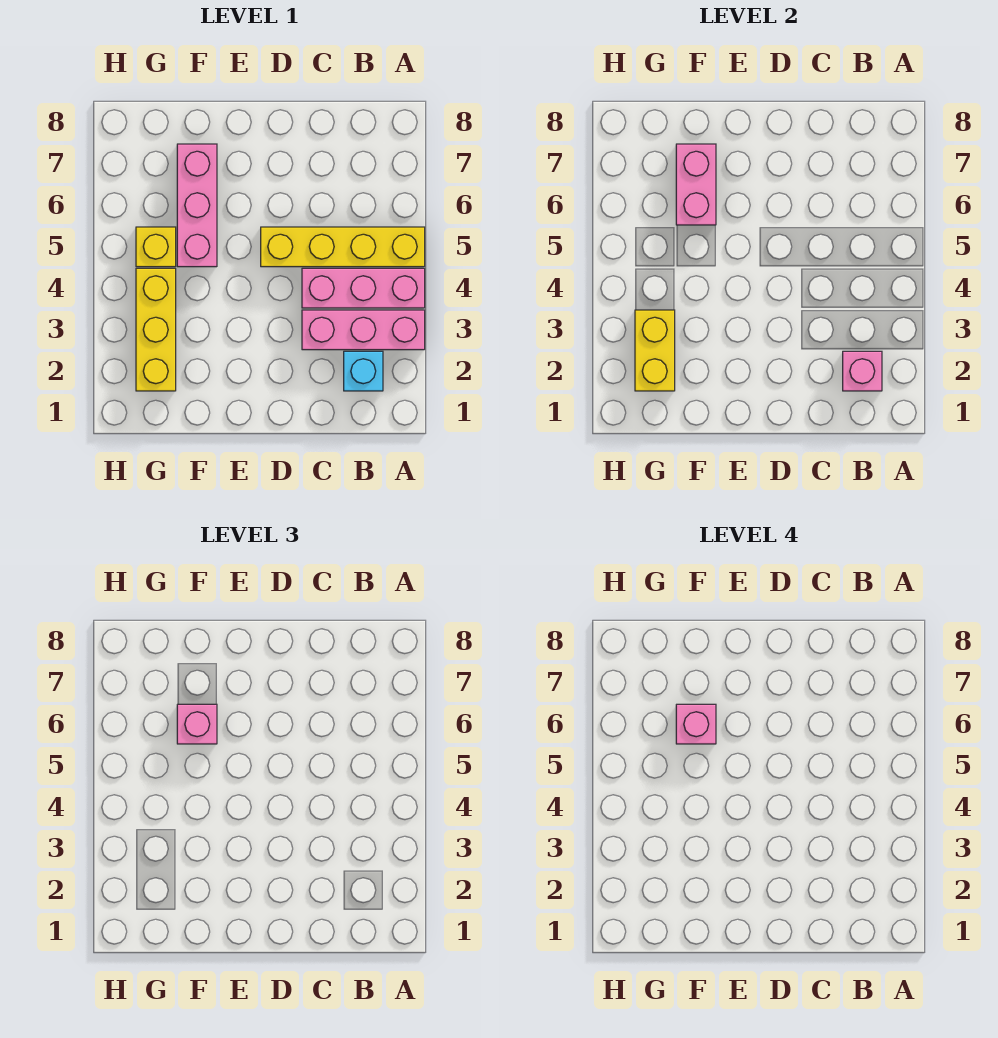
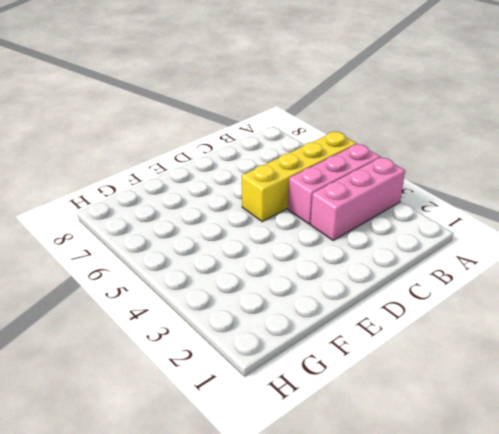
none -> cyan 1x1 brick [344,351,383,391]
none -> pink 1x3 brick [177,144,217,267]
none -> yellow 1x3 brick [136,268,176,391]

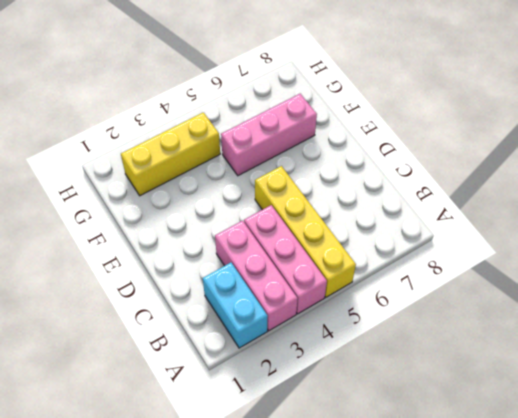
cyan 1x2 brick [203,263,268,348] -> cyan 1x1 brick [344,351,383,391]
none -> yellow 1x1 brick [136,227,176,267]
none -> pink 1x1 brick [843,351,882,391]
none -> pink 1x2 brick [676,144,716,225]

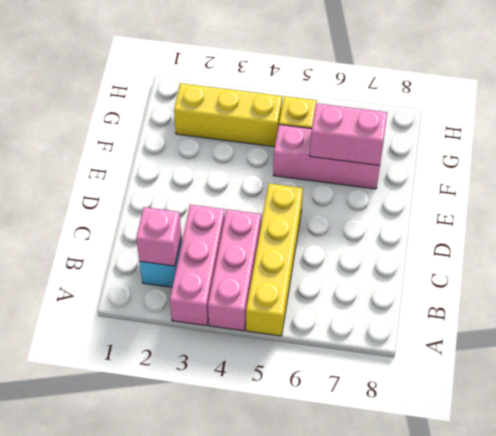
none -> yellow 1x2 brick [635,310,675,391]
none -> pink 1x1 brick [177,704,217,744]
none -> pink 1x1 brick [676,704,716,744]

